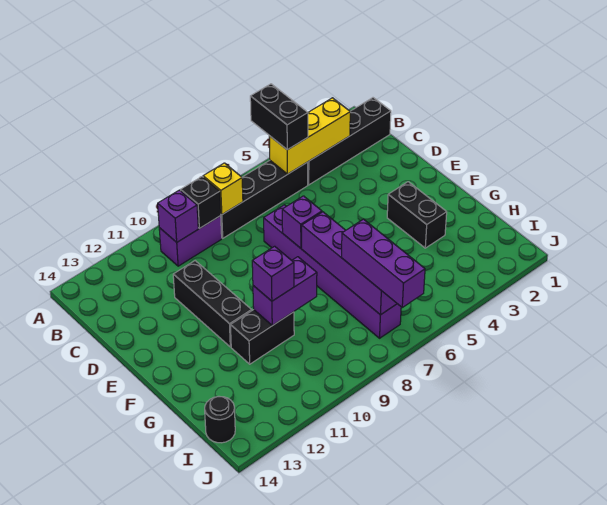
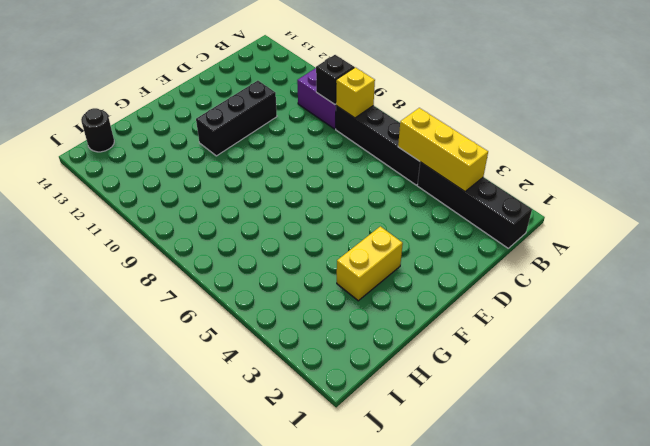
yellow 1x2 brick [337,226,403,301] -> black 1x2 brick [387,182,447,248]
none -> purple 1x6 brick [264,205,401,338]
none -> black 1x2 brick [230,310,294,364]
none -> purple 1x1 brick [158,190,198,242]

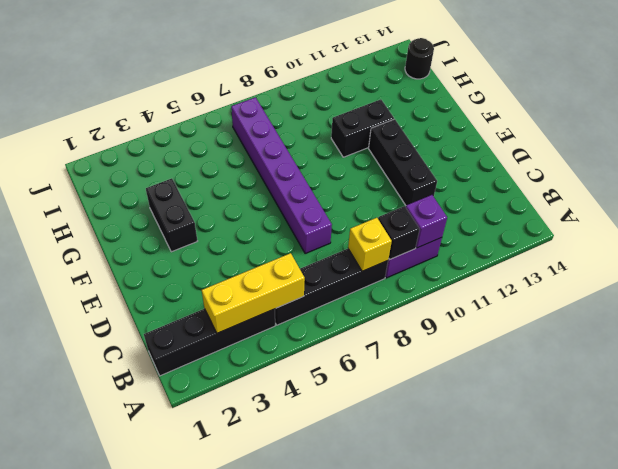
none -> purple 1x1 brick [282,196,322,248]
none -> purple 1x4 brick [302,212,397,315]
none -> purple 1x2 brick [253,257,317,325]

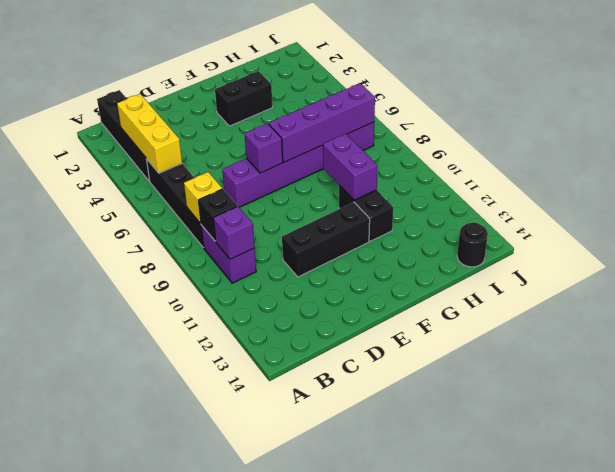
none -> black 1x2 brick [250,84,308,150]
none -> purple 1x1 brick [252,246,294,301]
none -> purple 1x3 brick [342,219,425,307]

